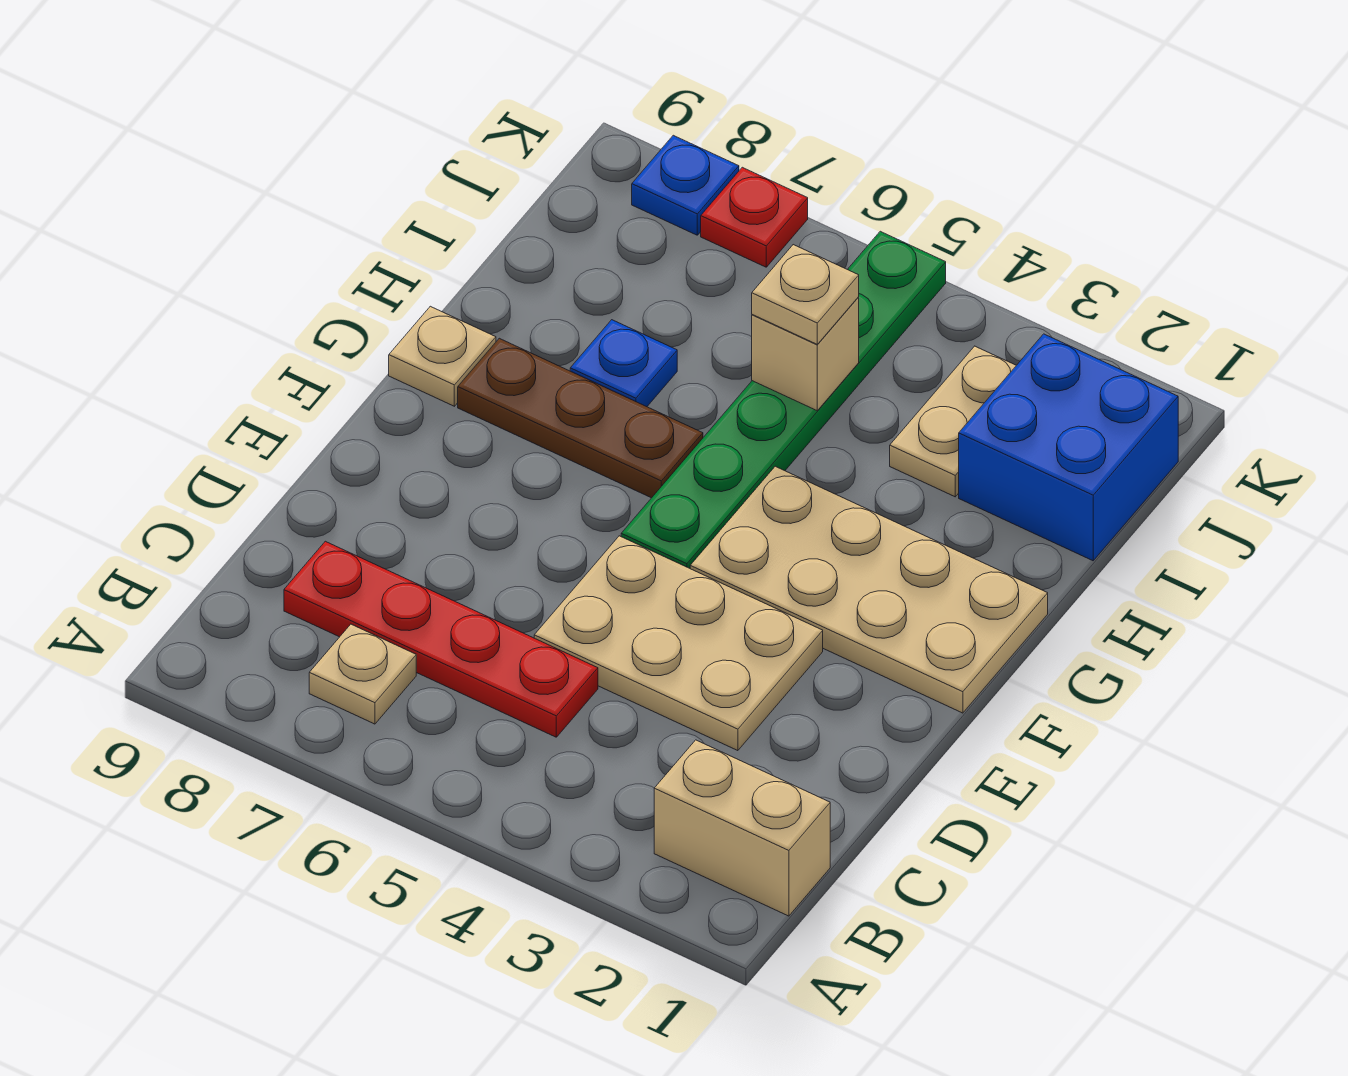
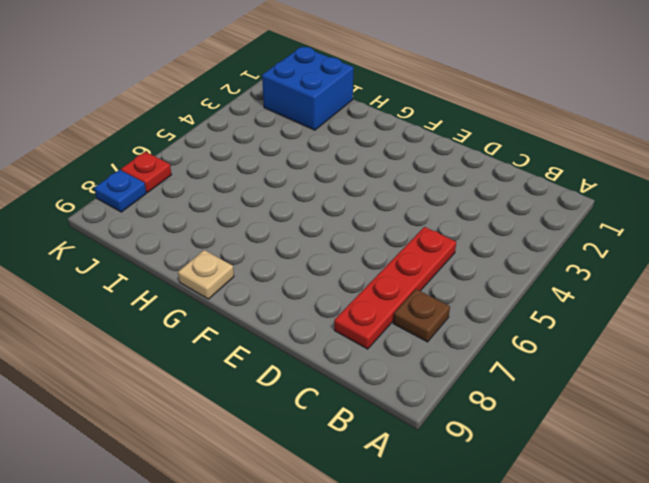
brown 1x1 plate [393,289,450,342] -> tan 1x1 plate [309,624,416,724]
none -> tan 1x2 brick [654,740,830,916]
none -> tan 2x3 plate [534,536,823,751]
none -> tan 2x4 plate [690,466,1048,713]

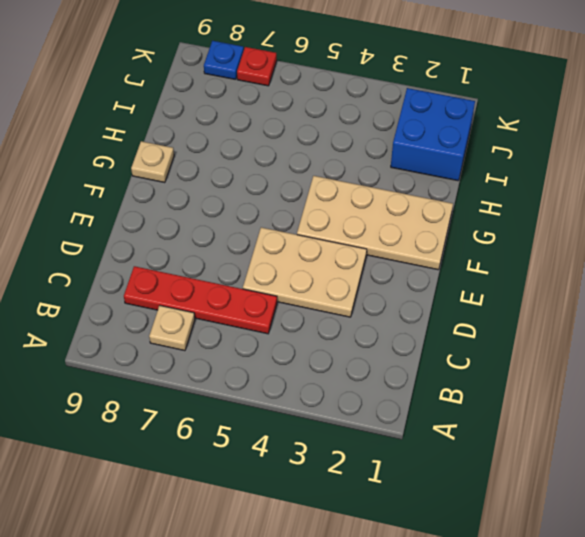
none -> tan 1x2 brick [654,740,830,916]
none -> green 1x6 plate [621,231,946,568]
none -> brown 1x3 plate [458,338,703,498]

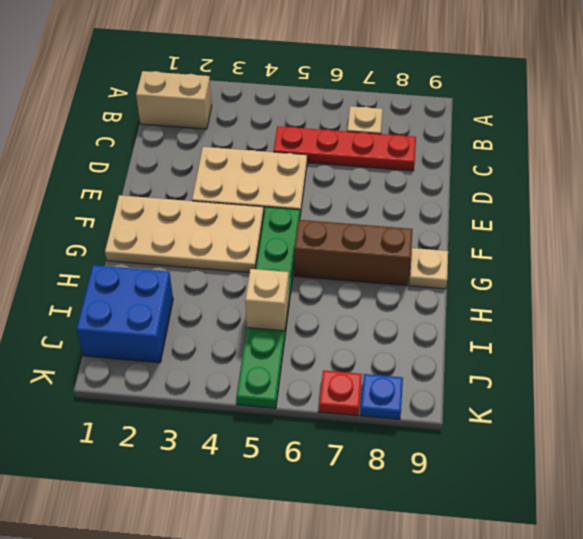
brown 1x3 brick [295,220,413,286] -> brown 1x3 plate [458,338,703,498]
none -> blue 1x1 plate [570,320,677,407]
none -> tan 1x2 plate [890,346,1016,497]
none -> tan 1x1 plate [752,245,859,344]

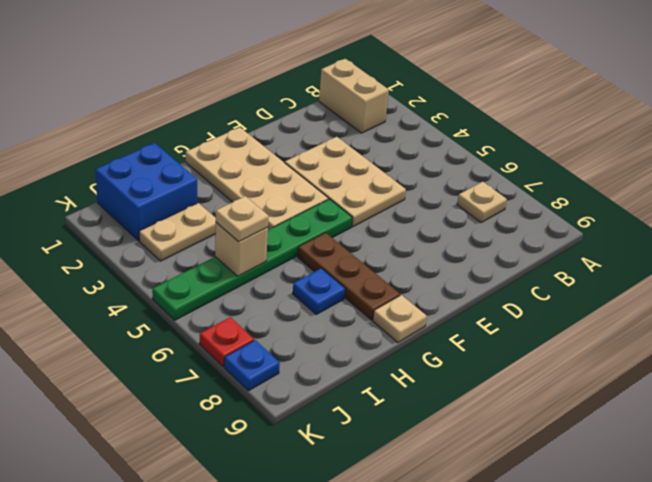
none -> red 1x4 plate [284,541,598,737]

